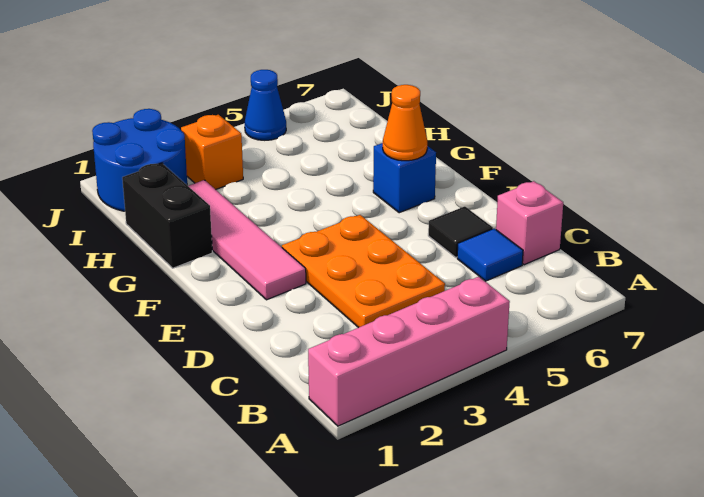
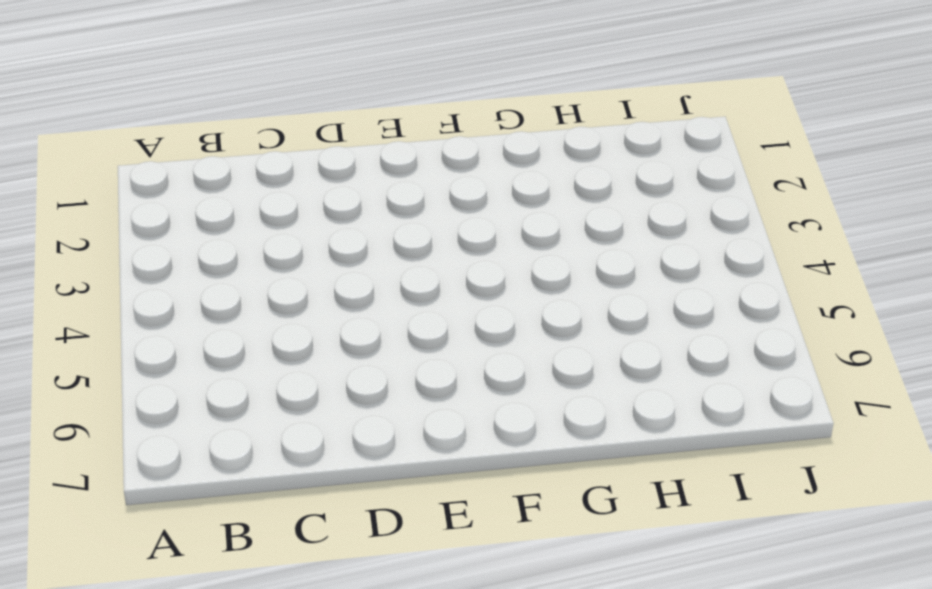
none -> pink 1x4 brick [308,277,510,426]
none -> orange 2x3 plate [282,215,445,328]
none -> blue 1x1 tile [457,229,523,281]

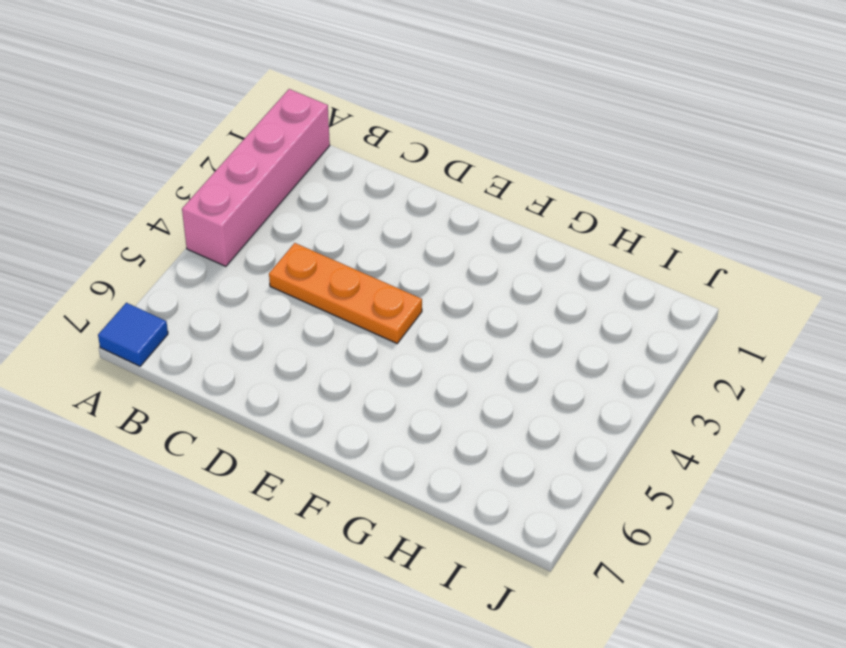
blue 1x1 tile [98,303,168,366] -> blue 1x1 tile moved to [457,229,523,281]
orange 1x3 plate [269,243,422,343] -> orange 2x3 plate [282,215,445,328]
none -> pink 1x1 brick [496,181,563,265]
none -> black 1x1 tile [428,206,493,257]
none -> pink 1x4 tile [189,180,306,300]

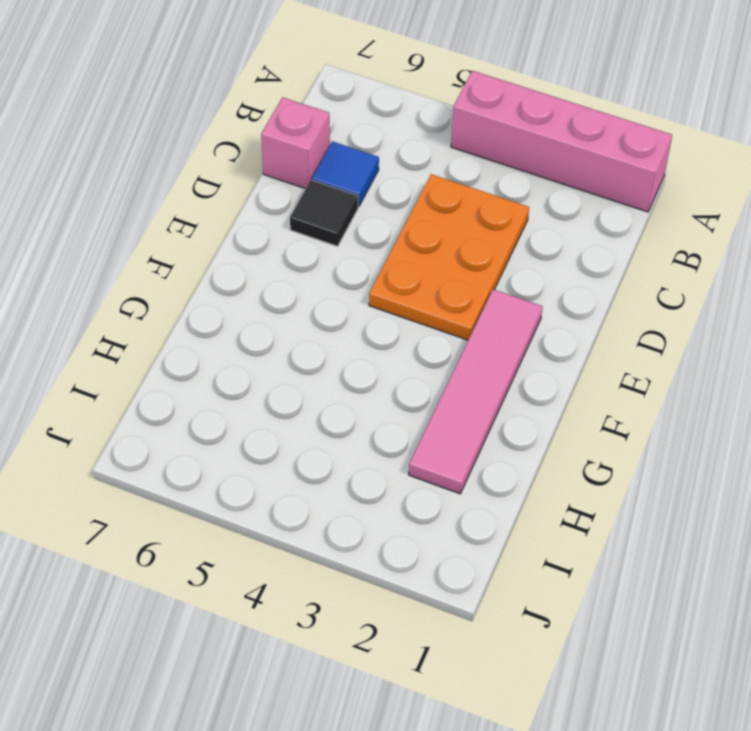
none -> blue 1x1 brick [373,143,436,213]
none -> black 1x2 brick [122,163,212,268]
none -> blue 2x2 round brick [92,109,187,211]

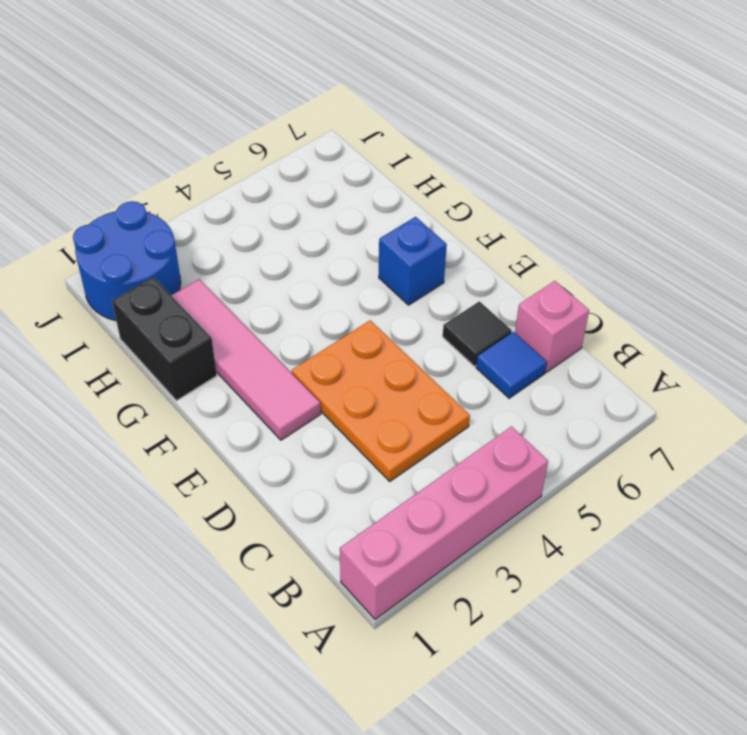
none -> orange 1x1 brick [181,115,243,190]
none -> blue 1x1 cone [245,70,286,140]
none -> orange 1x1 cone [383,85,427,161]

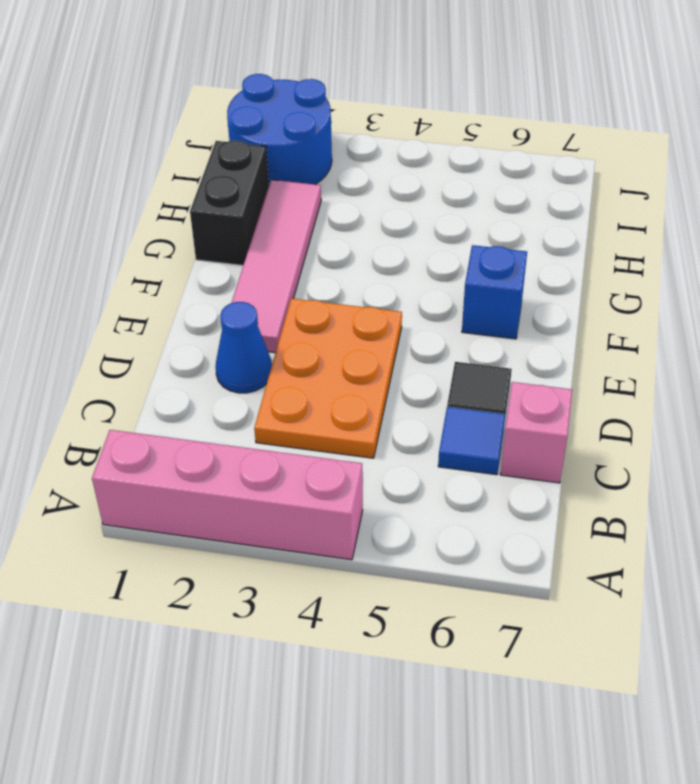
blue 1x1 cone [215,302,272,393] -> blue 1x1 cone moved to [245,70,286,140]
none -> orange 1x1 brick [181,115,243,190]
none -> orange 1x1 cone [383,85,427,161]

